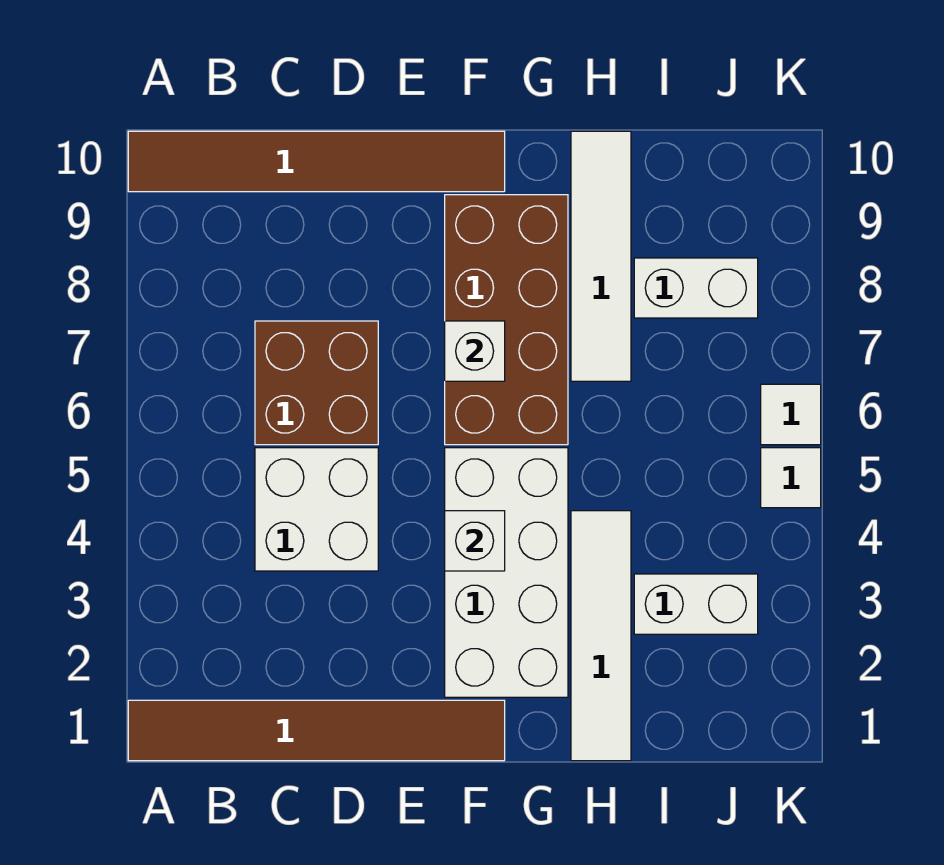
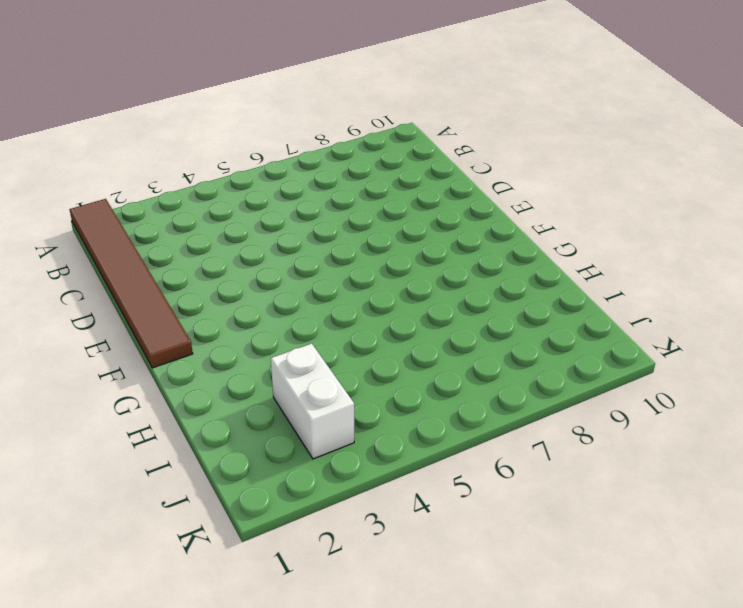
none -> brown 1x6 tile [128,131,505,192]
none -> white 2x2 brick [255,448,378,571]
none -> brown 2x2 brick [255,321,378,445]

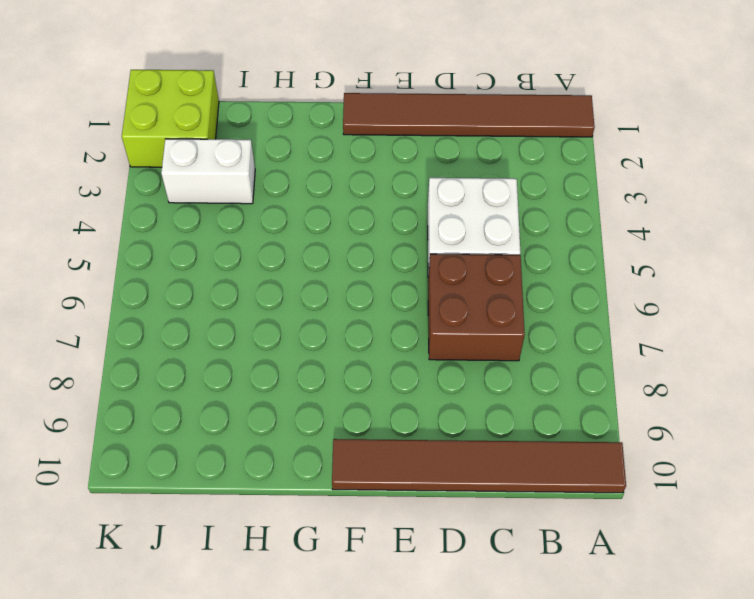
lime 2x2 brick [122,70,219,167] -> none
none -> white 2x4 brick [445,448,568,697]
none -> brown 2x4 brick [445,195,568,445]
none -> white 1x4 tile [571,511,631,761]

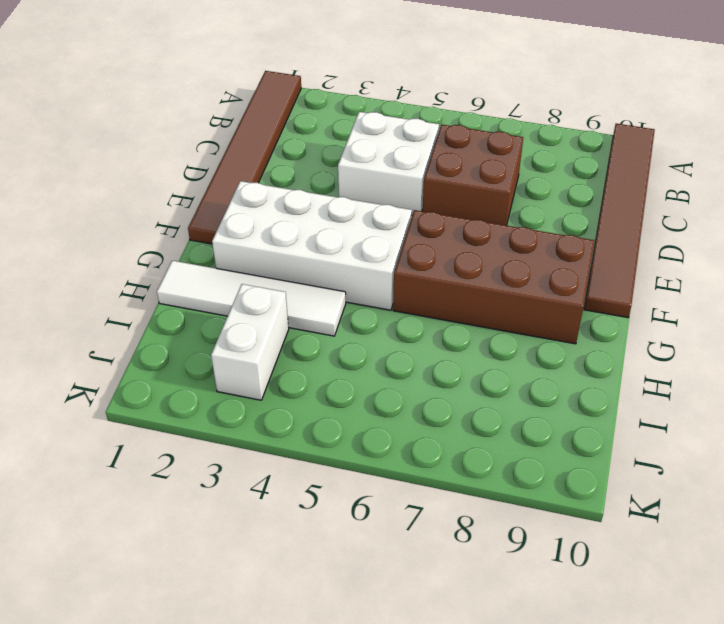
none -> white 1x4 tile [571,131,631,381]
none -> white 1x2 brick [634,258,758,318]
none -> white 1x1 tile [761,448,821,508]

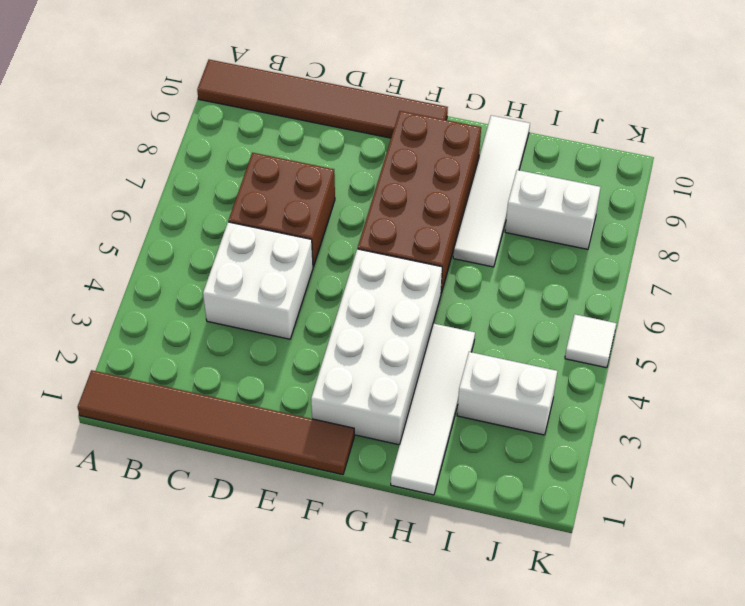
none -> white 1x1 tile [761,384,821,445]
none -> white 1x1 brick [445,511,505,571]
none -> white 1x1 brick [445,321,505,381]

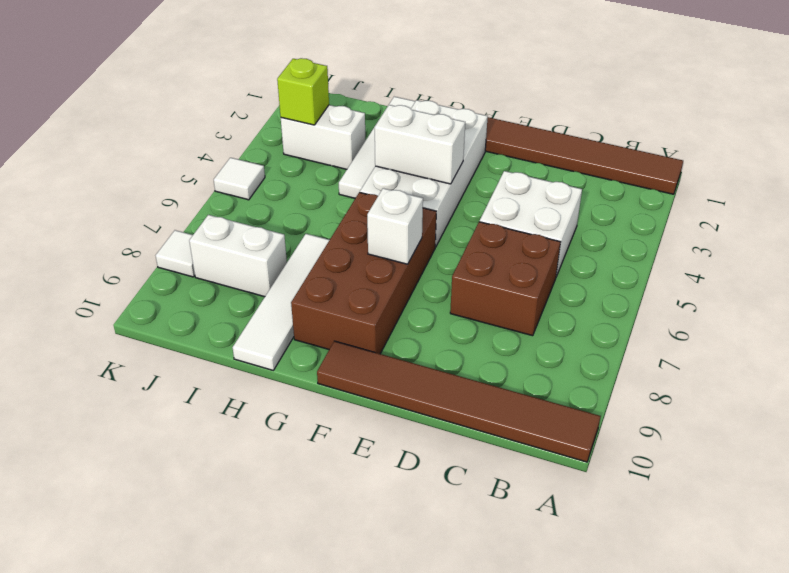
white 1x2 brick [375,105,465,184] -> white 1x1 brick [445,511,505,571]
lime 1x1 brick [277,58,329,125] -> none
white 1x1 tile [156,230,195,277] -> white 1x1 tile moved to [761,384,821,445]

